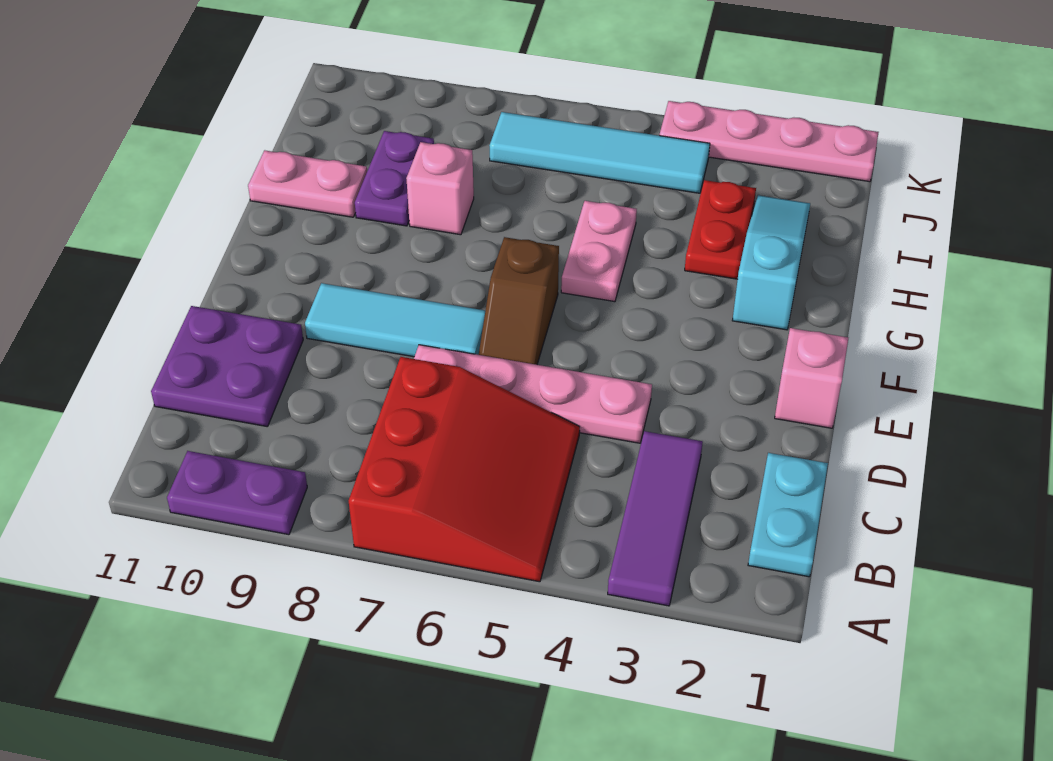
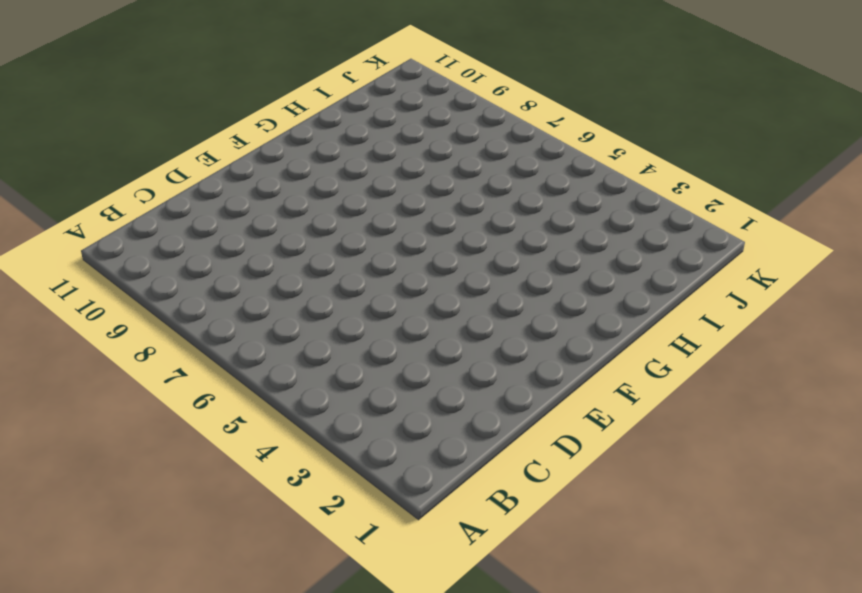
none -> purple 1x3 tile [608,431,703,606]
none -> red 3x3 slope [349,357,580,582]
none -> purple 1x2 plate [167,451,307,535]

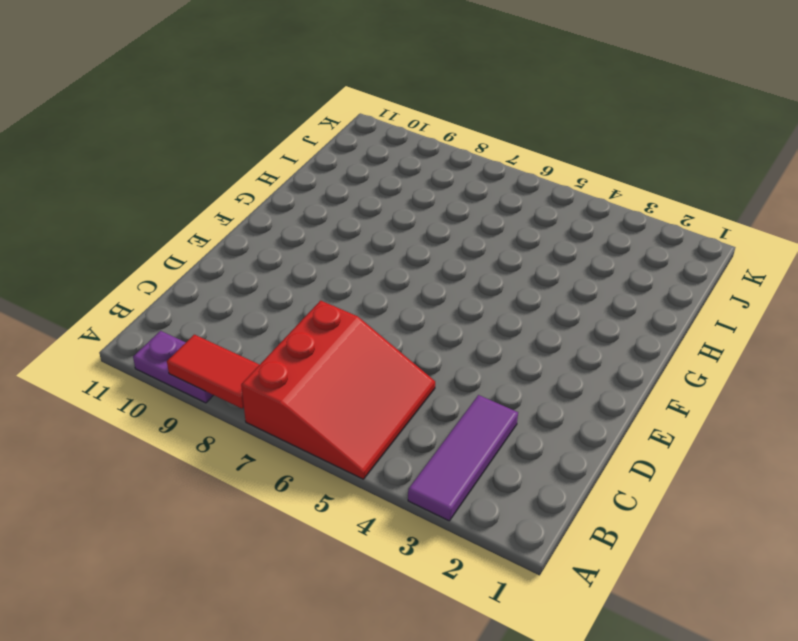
red 1x2 tile [167,335,260,408] -> none
none -> cyan 1x2 plate [748,453,828,577]
none -> purple 2x2 plate [151,306,303,427]
none -> pink 1x4 plate [414,345,652,443]

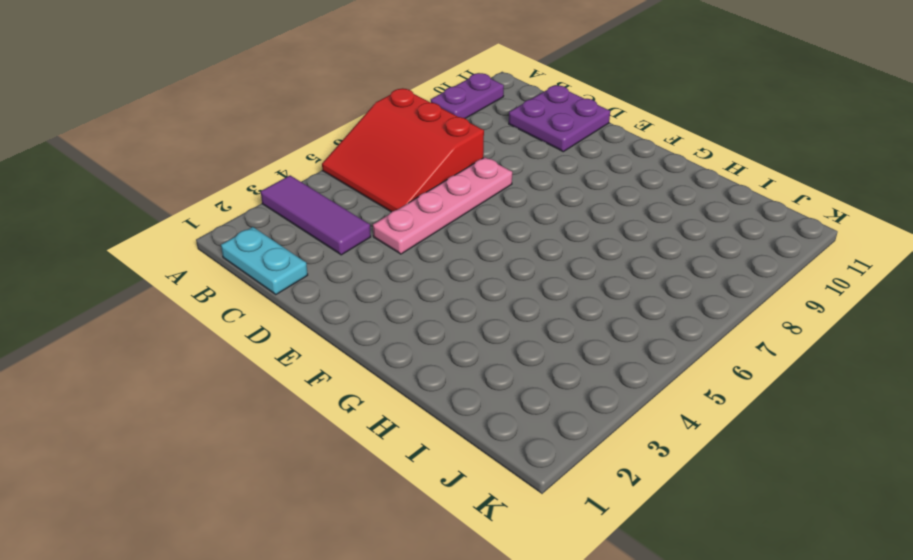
none -> pink 1x1 brick [775,328,848,428]
none -> brown 1x2 slope [479,237,559,365]
none -> cyan 1x3 tile [305,283,485,357]

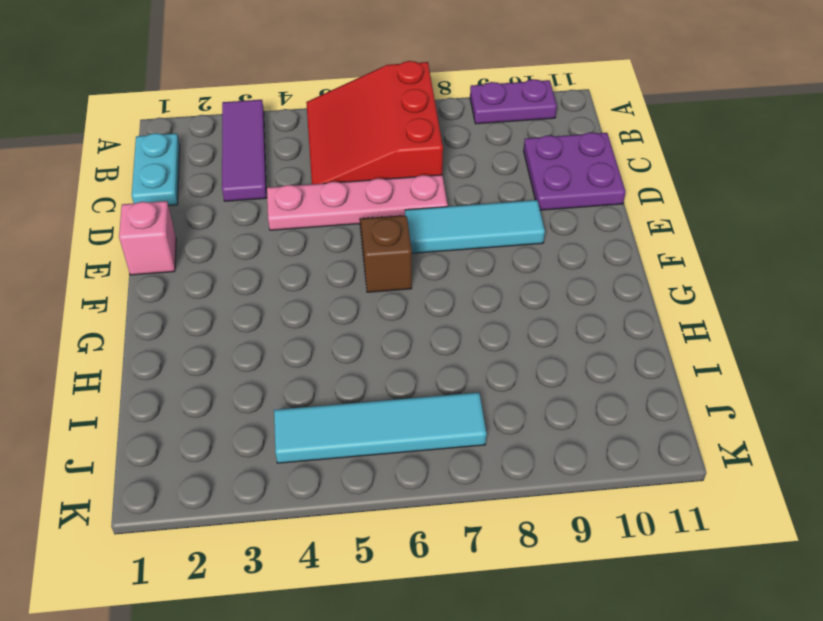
none -> cyan 1x3 slope [732,195,810,330]
none -> pink 1x2 plate [561,201,637,302]
none -> red 1x2 plate [685,180,756,279]

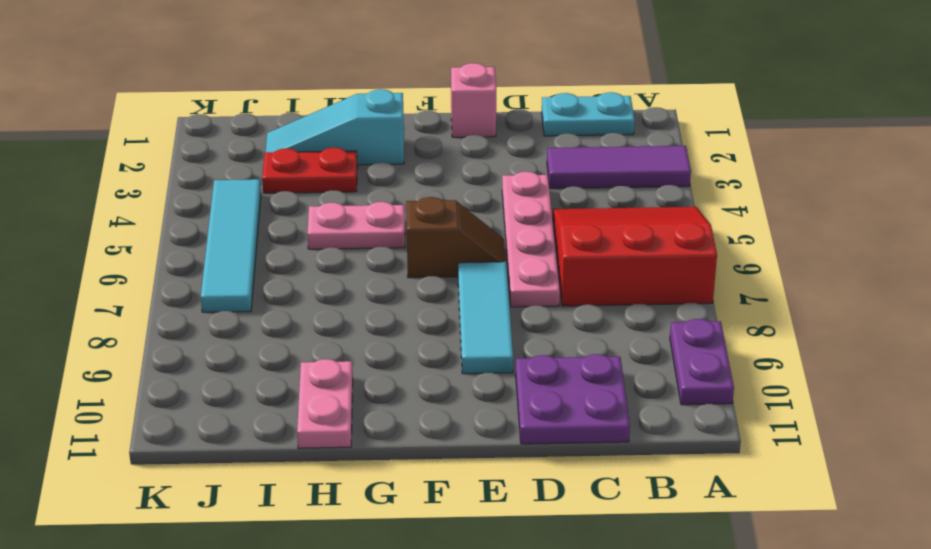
none -> pink 1x1 brick [406,142,474,235]
none -> purple 1x2 plate [355,131,434,226]
none -> pink 1x4 plate [659,101,879,182]

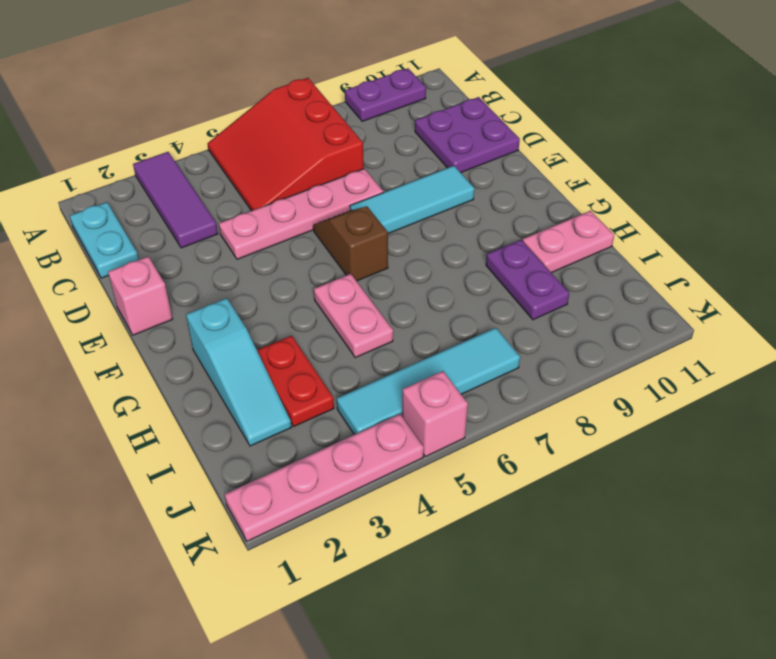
pink 1x1 brick [402,371,468,457] -> pink 1x1 brick moved to [406,142,474,235]

